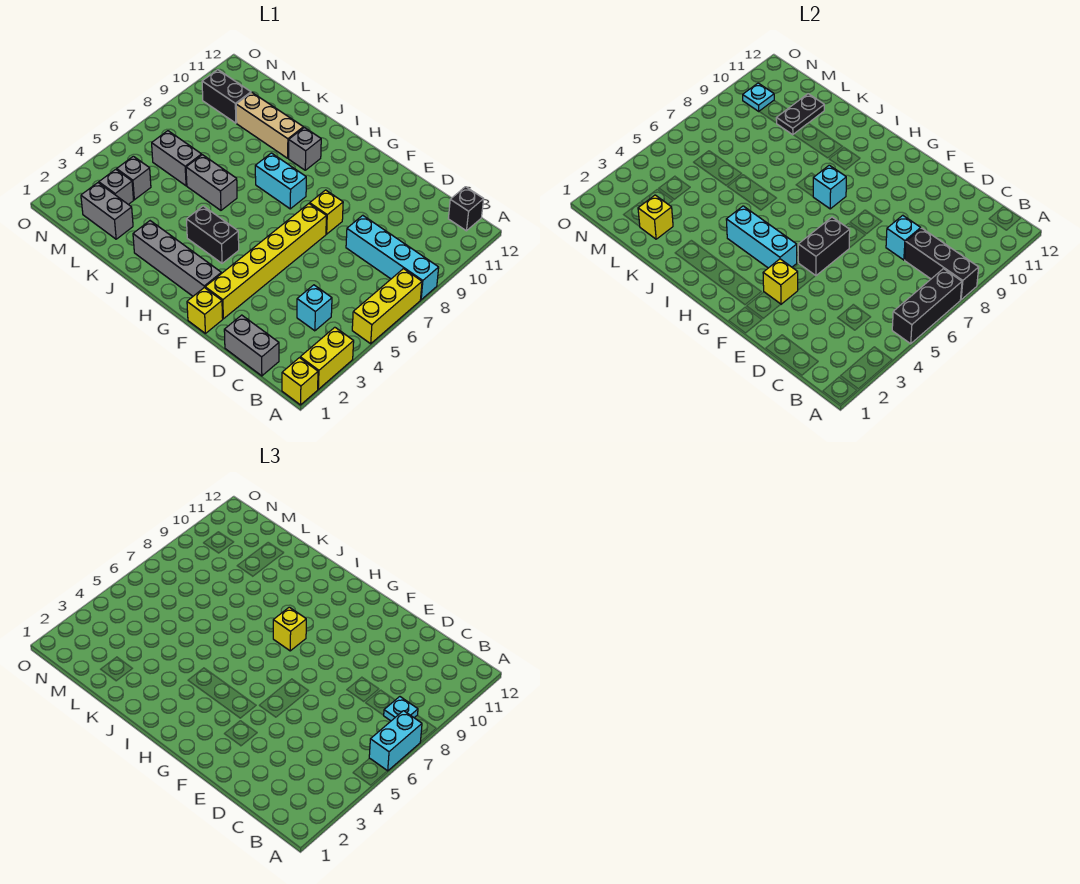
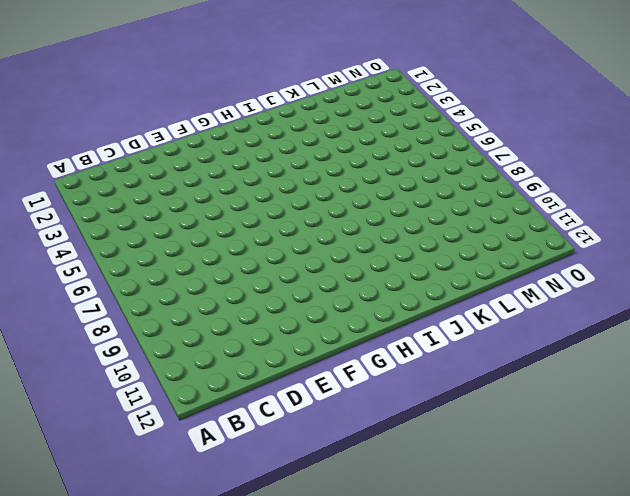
none -> yellow 1x1 brick [282,358,318,405]
none -> yellow 1x2 brick [300,327,354,389]
none -> yellow 1x3 brick [352,269,422,344]
none -> cyan 1x4 brick [346,215,439,300]

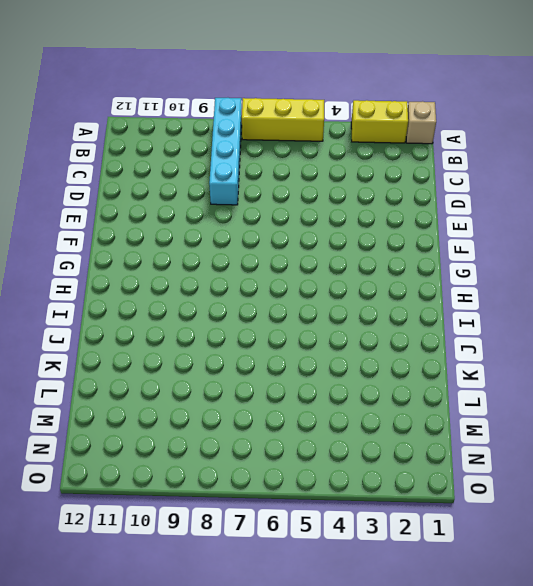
tan 1x1 brick [406,101,436,144] -> yellow 1x1 brick [282,358,318,405]
none -> black 1x1 brick [448,187,484,231]
none -> grey 1x2 brick [224,315,279,376]
none -> cyan 1x1 brick [297,285,332,331]
none -> yellow 1x1 brick [187,288,223,333]

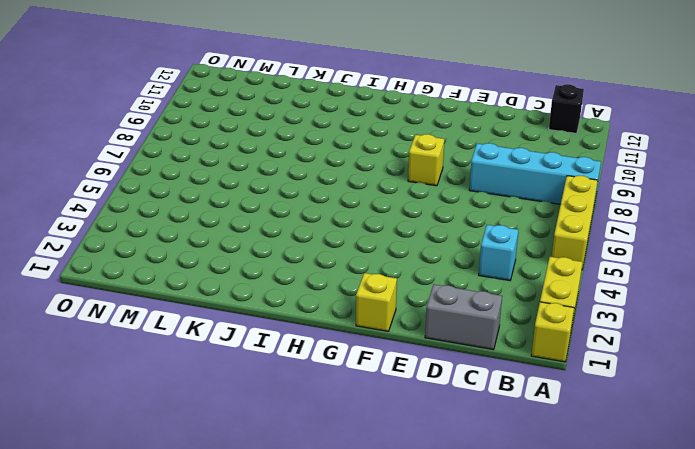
none -> yellow 1x6 brick [205,204,326,319]
none -> grey 1x4 brick [133,221,221,296]
none -> black 1x2 brick [186,206,239,263]
none -> cyan 1x2 brick [255,153,306,209]

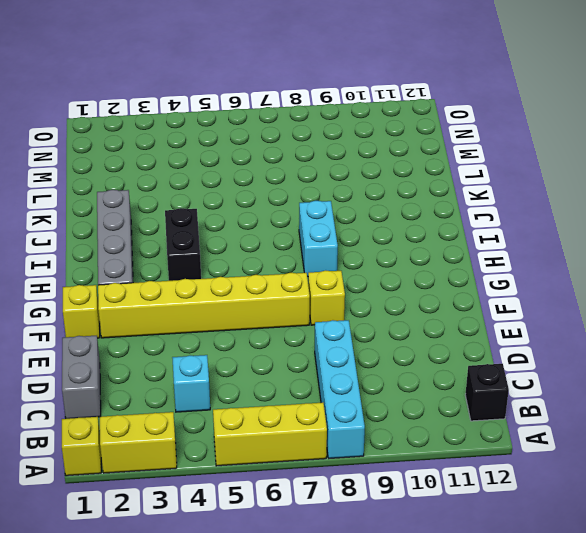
none -> grey 1x1 brick [289,127,321,170]
none -> grey 1x2 brick [186,155,237,210]
none -> tan 1x3 brick [236,93,303,158]
none -> grey 1x2 brick [81,183,133,239]

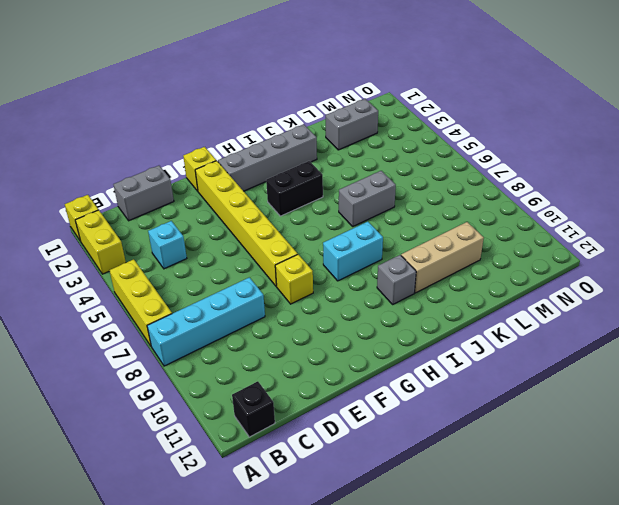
none -> grey 1x2 brick [152,131,202,186]
none -> grey 1x1 brick [99,169,134,204]
none -> grey 1x1 brick [117,156,151,200]
none -> black 1x2 brick [202,70,251,123]

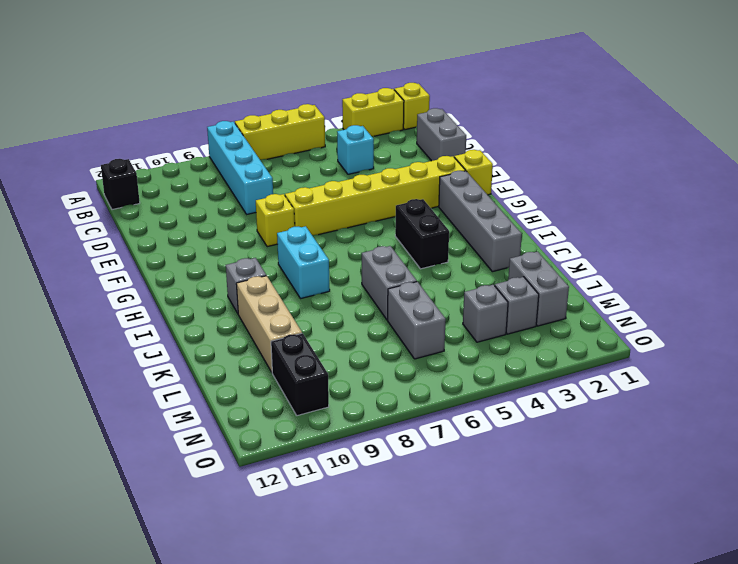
none -> black 1x3 brick [892,269,962,344]
none -> black 1x3 brick [905,228,979,300]
none -> cyan 1x1 brick [886,215,921,260]
none -> yellow 1x1 brick [763,259,798,304]

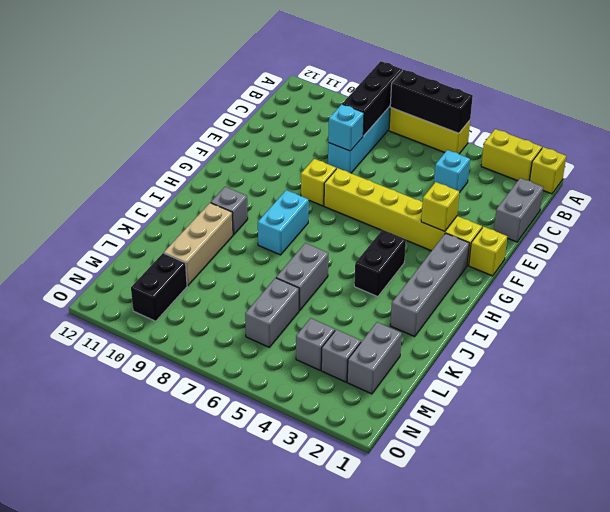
none -> black 1x1 brick [448,187,484,231]
none -> black 1x2 brick [798,217,850,276]
none -> cyan 1x3 brick [726,206,797,268]
none -> cyan 1x1 brick [813,165,846,209]

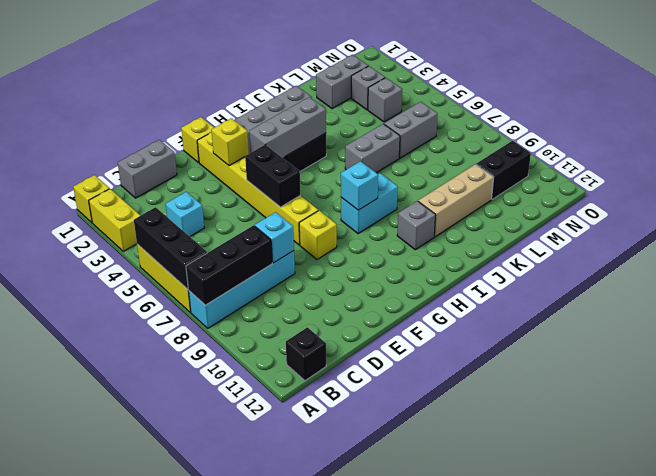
grey 1x3 brick [249,97,326,158] -> cyan 1x3 brick [726,206,797,268]
none -> yellow 1x1 brick [638,195,673,239]
none -> black 1x2 plate [776,94,824,135]
none -> cyan 1x1 plate [743,83,774,111]
none -> cyan 1x2 brick [369,711,422,771]

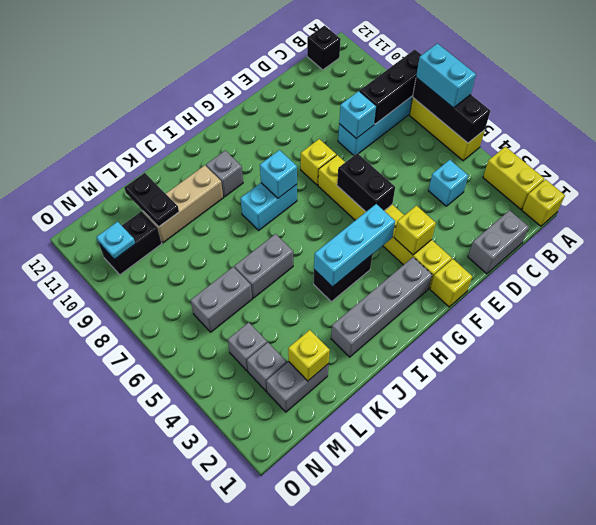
none -> cyan 1x1 plate [384,697,418,721]
none -> yellow 1x1 brick [273,607,306,651]

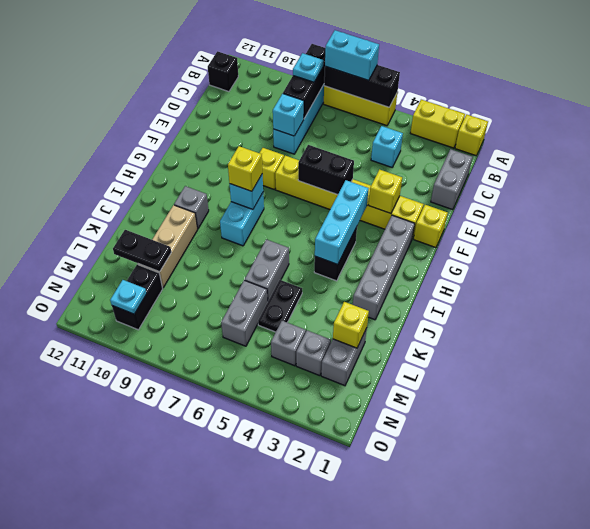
black 1x2 plate [258,280,302,332] -> none

